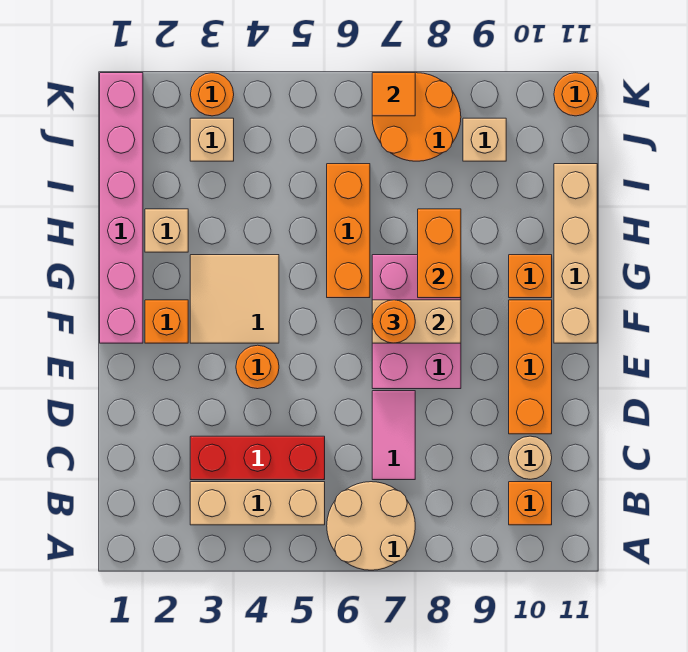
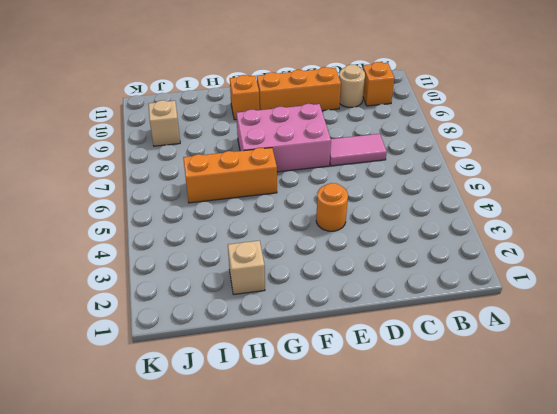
none -> tan 2x2 round brick [327,482,415,570]
none -> tan 1x3 brick [190,482,325,525]
none -> red 1x3 brick [190,436,325,480]

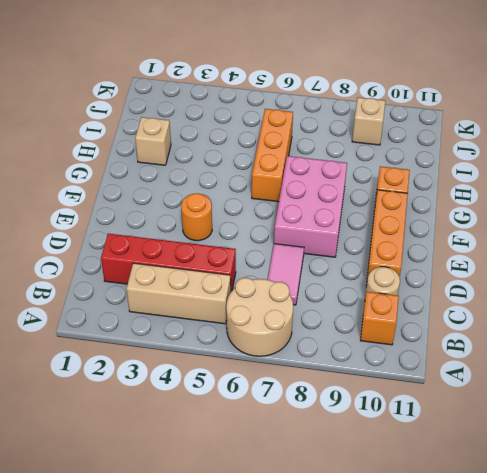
red 1x4 brick [101,234,236,292] -> red 1x3 brick [190,436,325,480]
none -> pink 1x6 brick [100,73,143,343]
none -> orange 1x1 brick [145,300,188,343]
none -> tan 2x2 tile [190,255,279,343]

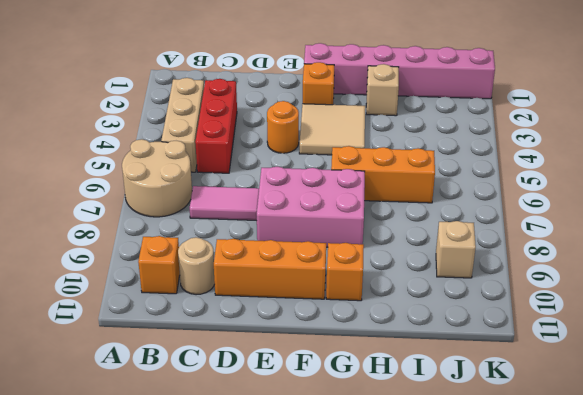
none -> tan 1x4 brick [554,164,597,343]
none -> tan 1x1 brick [190,118,234,161]
none -> orange 2x2 round brick [372,73,461,161]

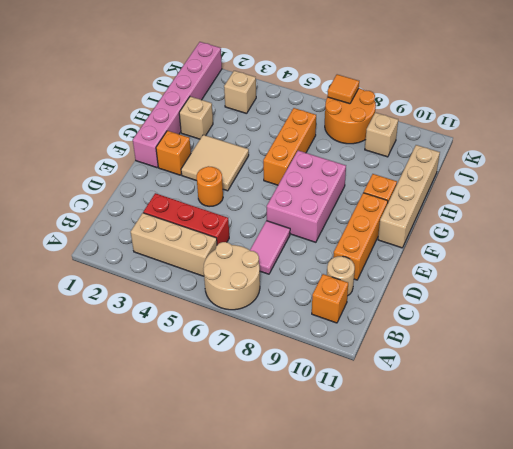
none -> orange 1x1 round brick [191,73,234,116]
none -> orange 1x1 round brick [554,73,597,116]
none -> tan 1x2 brick [372,300,461,343]

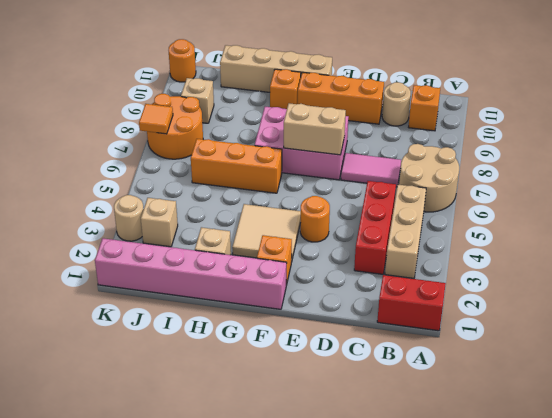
red 1x2 brick [377,275,446,331] -> none
tan 1x2 brick [284,103,346,155] -> tan 1x2 brick turned to [372,300,461,343]
tan 1x1 round brick [114,195,144,241] -> orange 1x1 round brick [191,73,234,116]
none -> orange 1x2 brick [418,209,461,298]
none -> orange 1x1 round brick [372,300,415,343]

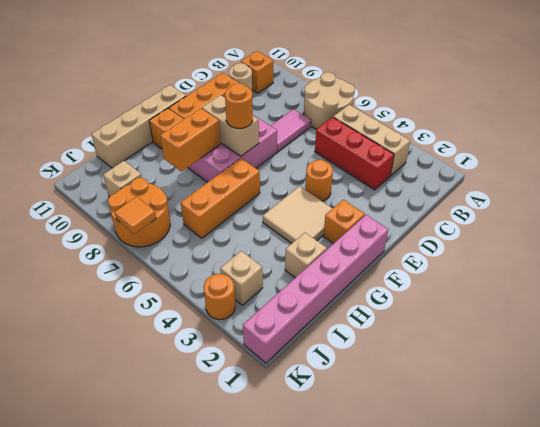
none -> orange 1x1 round brick [554,73,597,116]

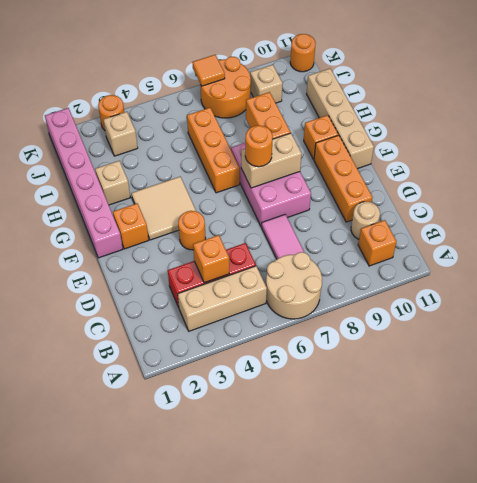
orange 1x1 brick [193,235,229,283] -> none

